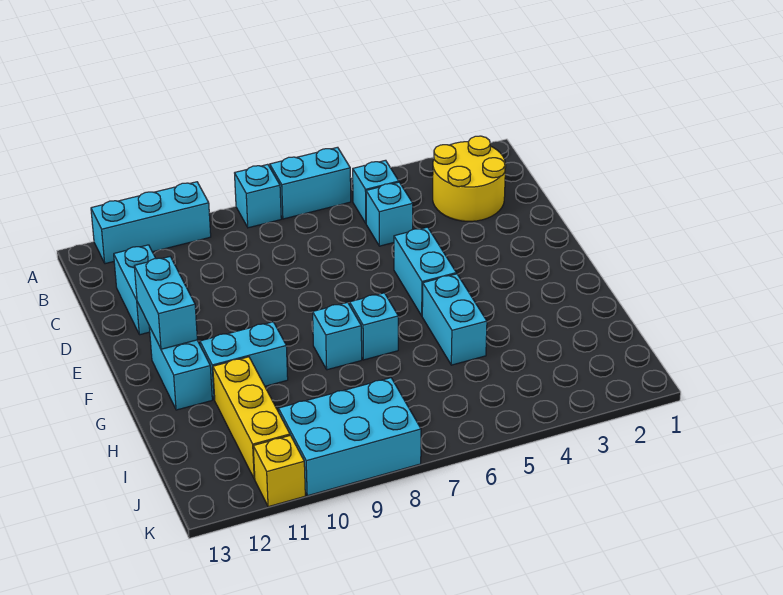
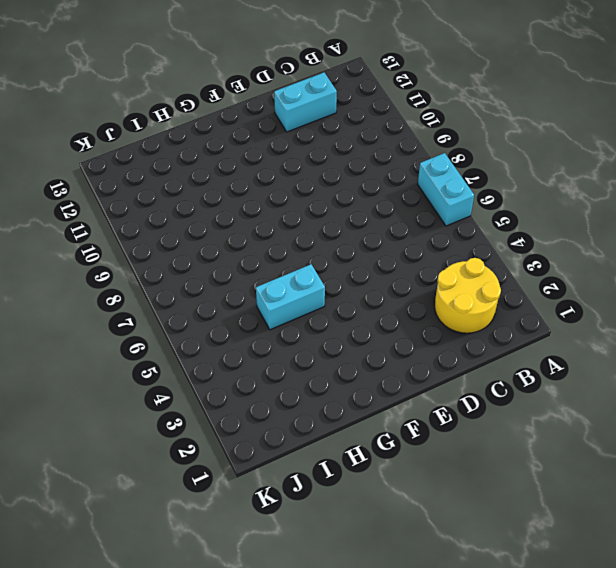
none -> cyan 1x1 brick [235,164,281,228]
none -> cyan 1x3 brick [91,182,211,264]
none -> cyan 1x1 brick [353,160,399,223]

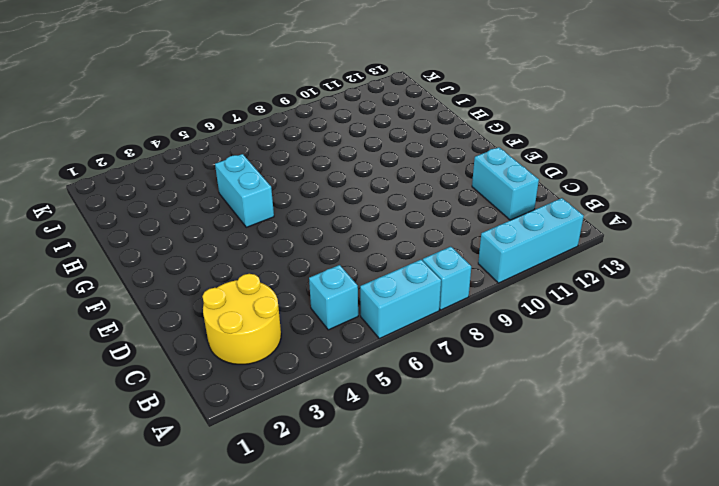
none -> cyan 1x1 brick [366,182,413,246]
none -> cyan 1x2 brick [394,227,456,316]
none -> cyan 1x2 brick [149,327,212,410]

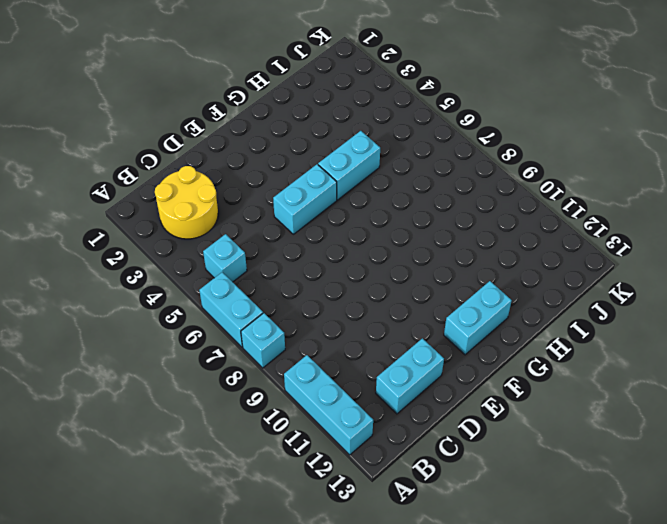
none -> cyan 1x1 brick [366,182,413,246]
none -> cyan 1x1 brick [350,293,398,360]
none -> cyan 1x1 brick [313,302,362,370]

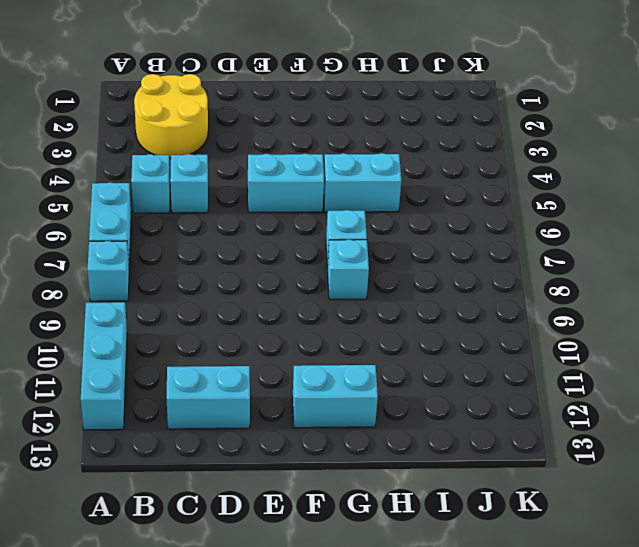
none -> cyan 1x2 brick [200,322,288,400]
none -> yellow 1x3 brick [213,357,290,479]
none -> cyan 2x3 brick [278,378,421,496]

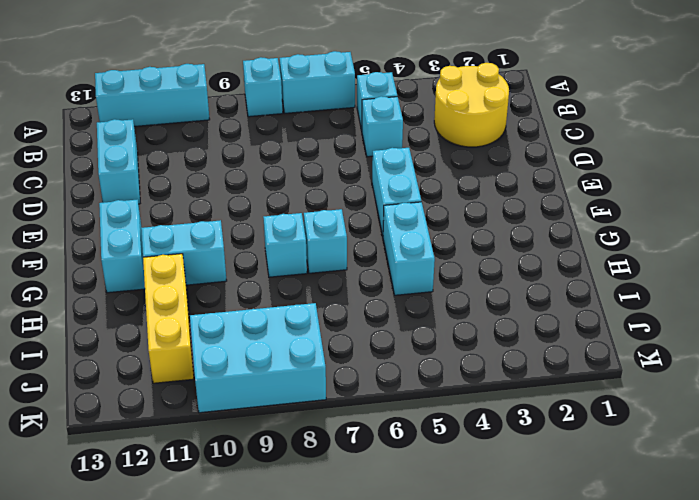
none -> yellow 1x1 brick [253,435,305,507]
none -> cyan 1x2 brick [134,257,197,349]

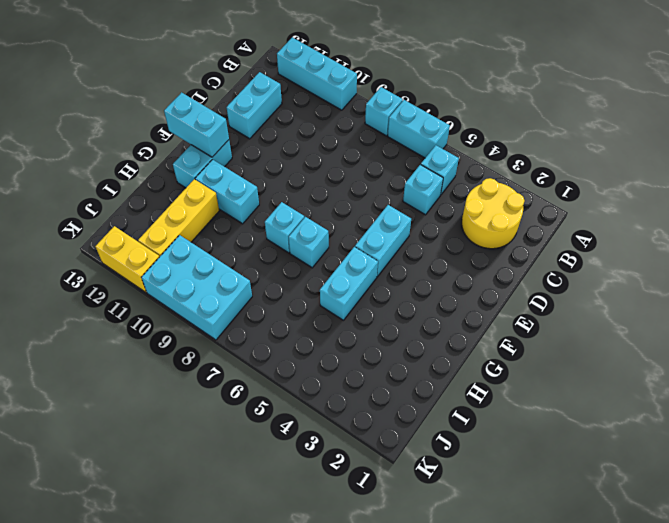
cyan 1x2 brick [164,92,229,157] -> cyan 1x2 brick turned to [134,257,197,349]
yellow 1x2 brick [95,226,159,293] -> yellow 1x1 brick [253,435,305,507]

